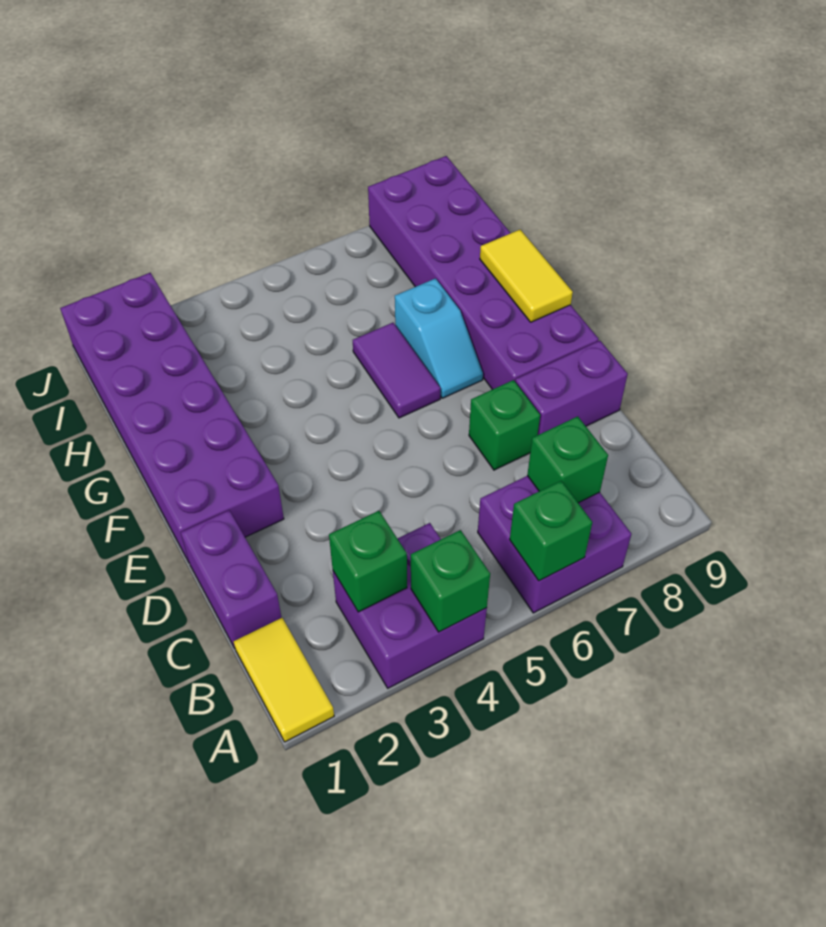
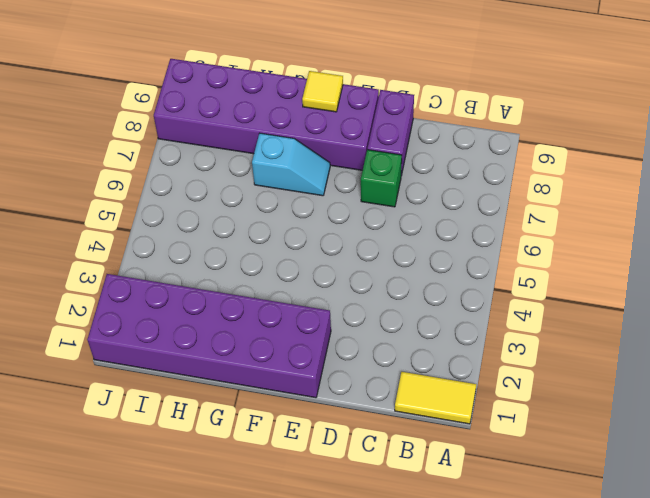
yellow 1x1 tile [302,71,343,112] -> yellow 1x2 tile [480,230,573,322]
none -> purple 2x2 brick [333,523,487,688]
none -> purple 2x2 brick [478,476,631,613]
none -> purple 1x2 brick [181,510,282,648]

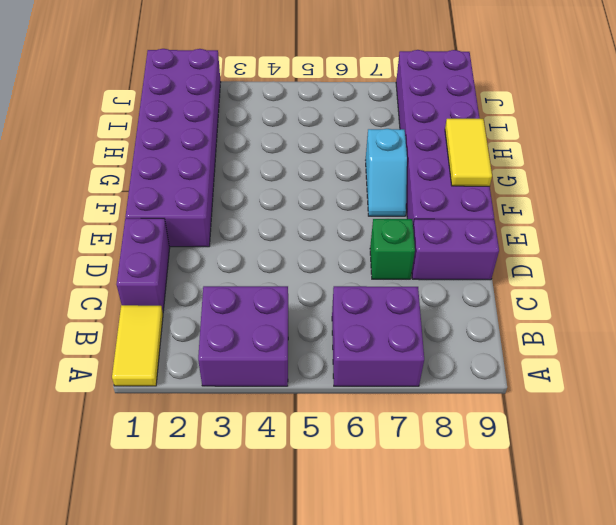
none -> purple 1x2 tile [353,323,441,418]
none -> green 1x1 brick [411,530,490,632]
none -> green 1x1 brick [510,481,592,581]

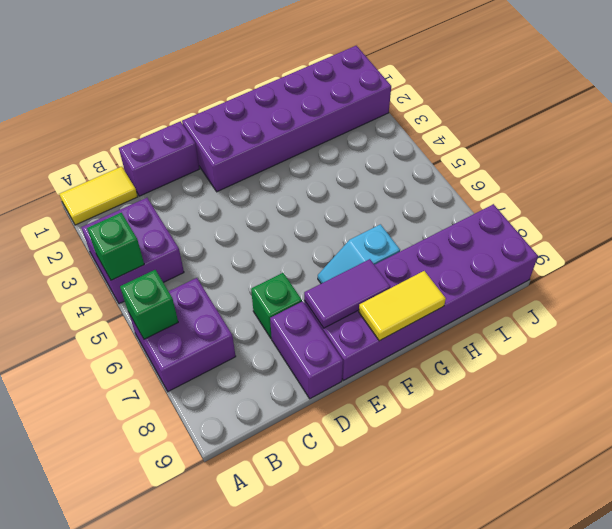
purple 1x2 tile [304,259,390,328] -> purple 1x2 tile moved to [353,323,441,418]
none -> green 1x1 brick [329,511,407,612]
none -> green 1x1 brick [527,416,608,503]

